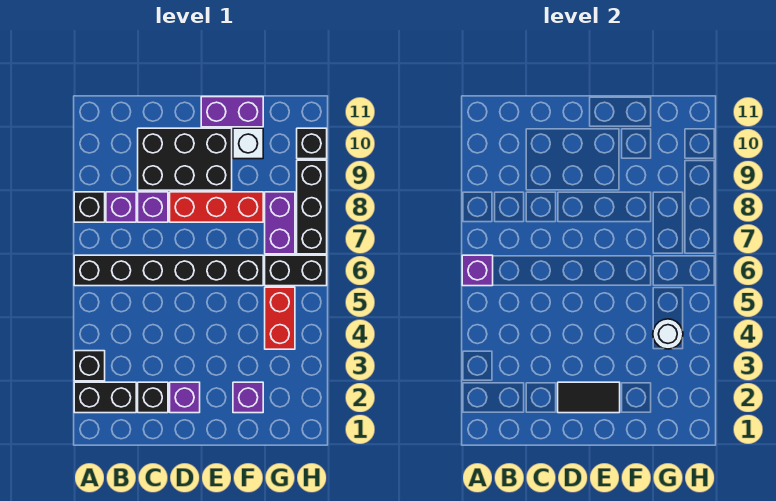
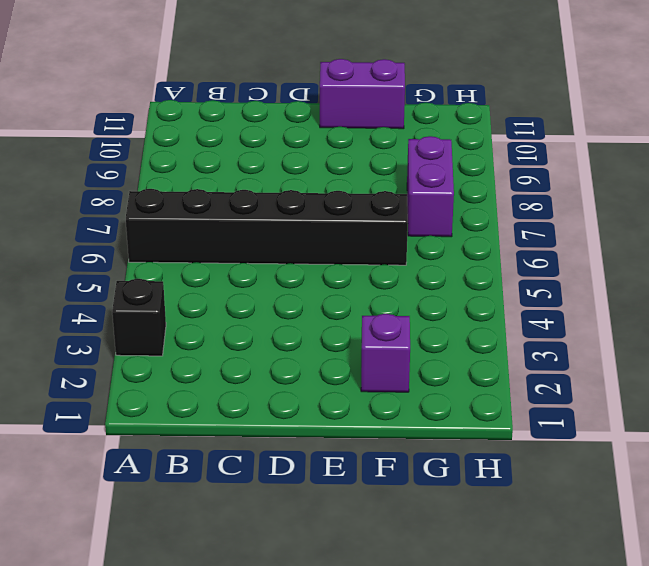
none -> black 1x2 brick [74,382,136,413]
none -> black 1x1 brick [74,192,105,222]
none -> purple 1x1 brick [106,192,136,222]

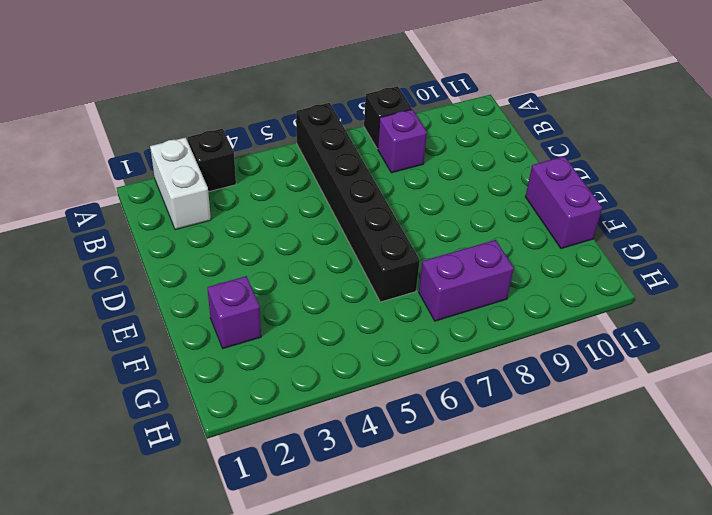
white 1x2 brick [150,137,211,230] -> black 1x2 brick [74,382,136,413]
none -> black 1x1 brick [138,382,168,413]
none -> purple 1x1 brick [138,192,168,222]
none -> black 2x3 brick [138,128,232,190]

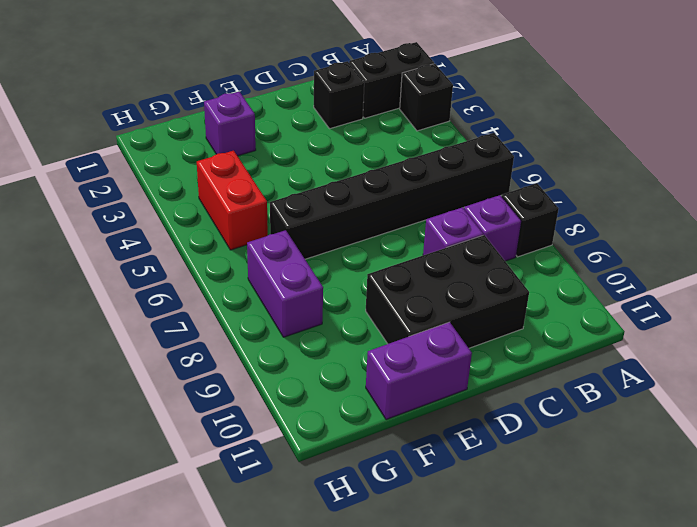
none -> purple 1x1 brick [170,382,200,413]
none -> red 1x3 brick [170,192,263,222]
none -> white 1x1 brick [233,128,263,159]

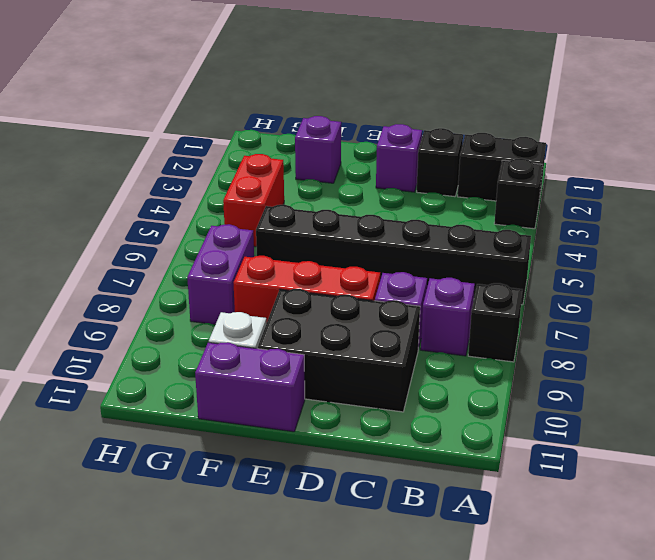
none -> black 1x2 brick [265,255,327,286]
none -> black 1x3 brick [297,160,327,254]
none -> black 1x1 brick [297,128,327,159]

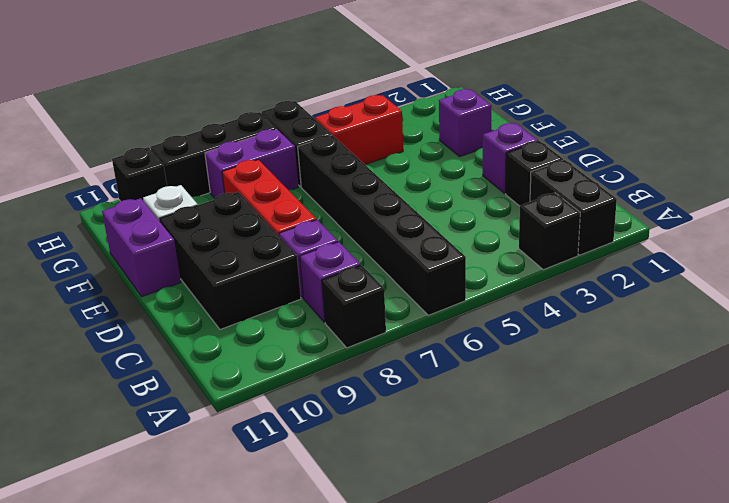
none -> purple 1x1 brick [462,255,493,286]
none -> black 1x2 tile [558,382,620,413]
none -> white 1x1 round brick [653,319,683,349]

